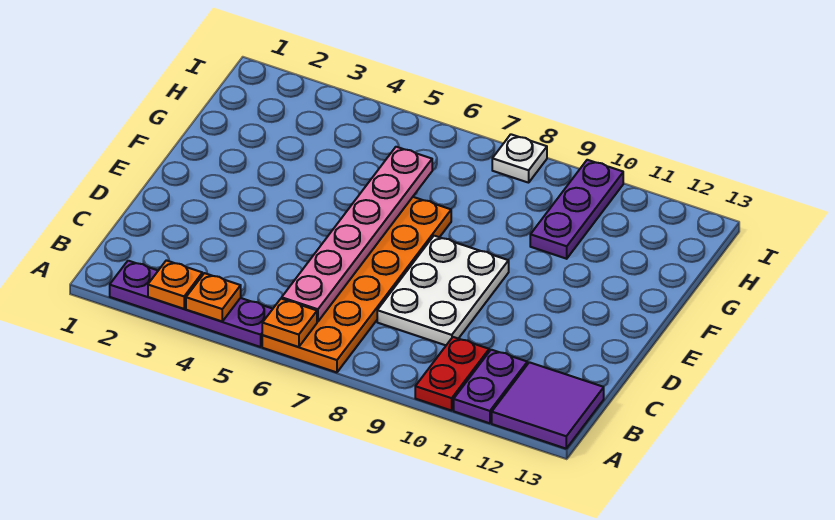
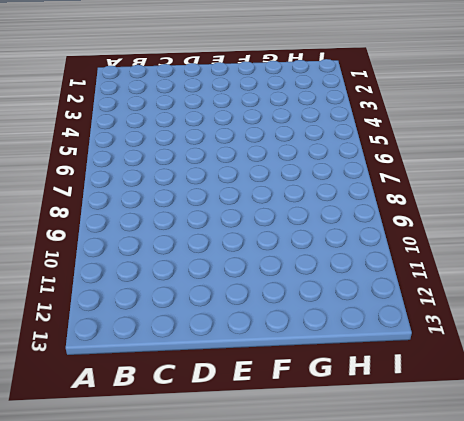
none -> purple 1x4 plate [110,261,272,347]
none -> orange 2x6 plate [262,197,451,372]
none -> red 1x2 plate [415,337,489,411]

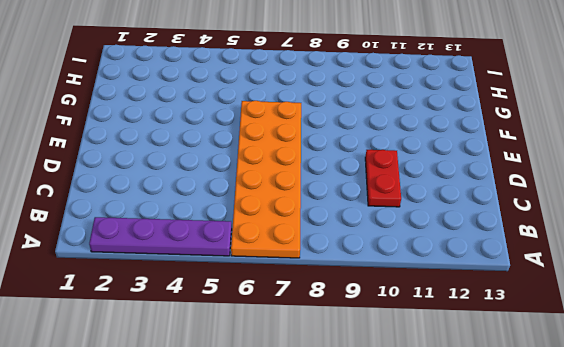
red 1x2 plate [365,150,401,207] -> red 1x2 plate moved to [415,337,489,411]
none -> purple 1x2 plate [454,350,527,423]
none -> purple 2x2 tile [492,362,604,449]
none -> white 2x3 plate [377,236,509,345]

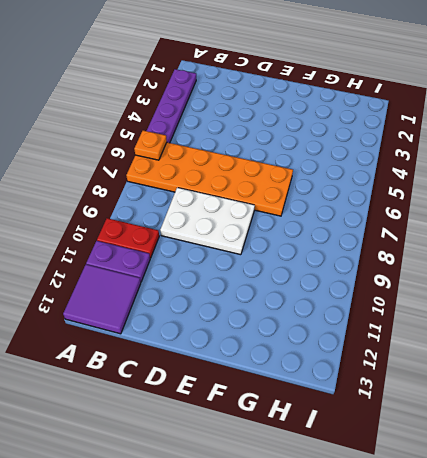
none -> purple 1x3 plate [530,160,623,259]
none -> white 1x1 plate [492,134,547,183]
none -> orange 1x1 plate [148,260,202,309]

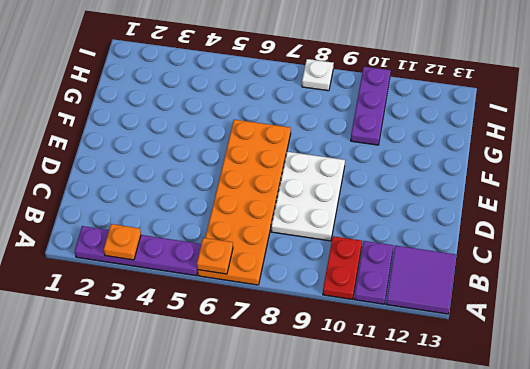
none -> orange 1x1 plate [186,273,241,321]
none -> pink 1x6 plate [282,147,432,322]

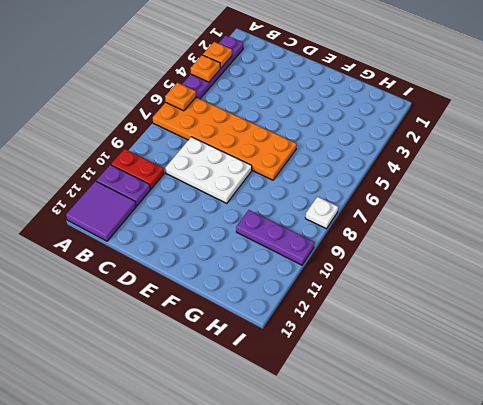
none -> pink 1x6 plate [282,147,432,322]

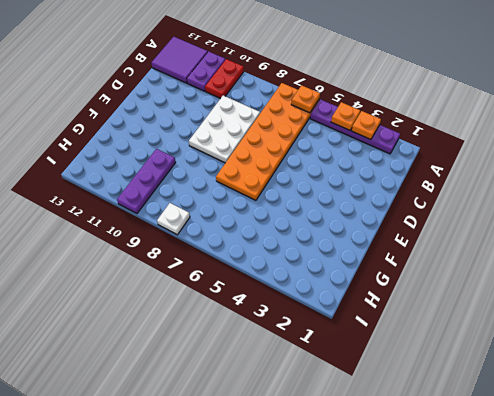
none -> pink 1x6 plate [282,147,432,322]

